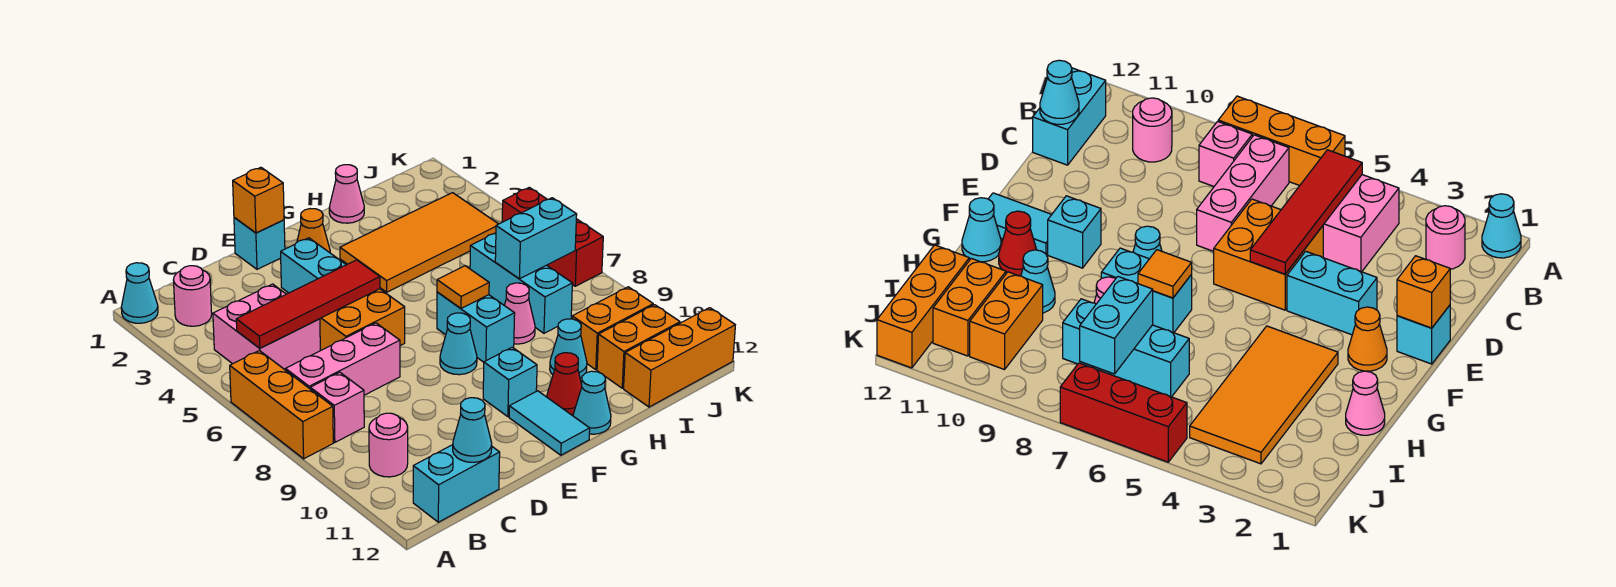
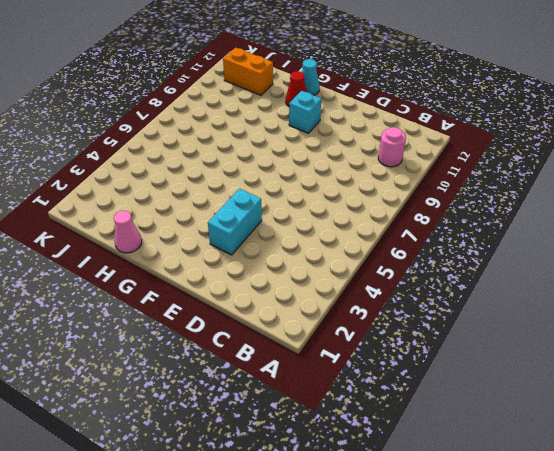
none -> cyan 1x1 cone [121,263,158,323]
none -> orange 1x3 brick [230,350,333,459]
none -> pink 1x1 round brick [174,266,212,326]
none -> pink 2x2 brick [213,284,320,370]

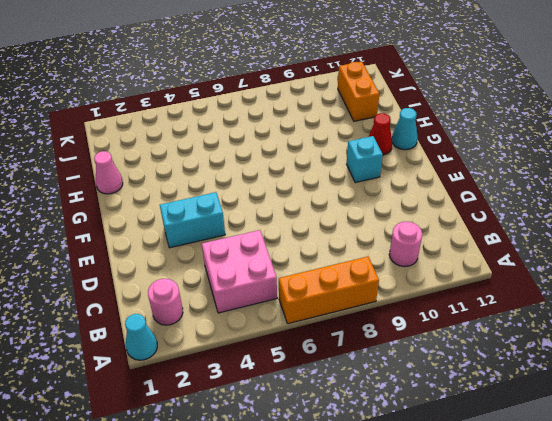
none -> pink 1x3 brick [286,323,400,395]
none -> pink 1x1 brick [310,372,364,442]
none -> cyan 1x2 brick [413,445,500,522]
none -> orange 2x2 brick [320,289,405,351]

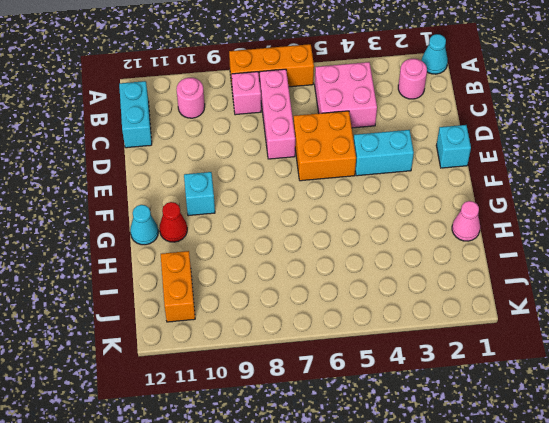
none -> orange 1x1 cone [297,209,330,253]
none -> cyan 1x1 cone [440,313,477,375]
none -> cyan 1x2 tile [509,391,590,455]
none -> orange 2x4 tile [340,193,498,292]

